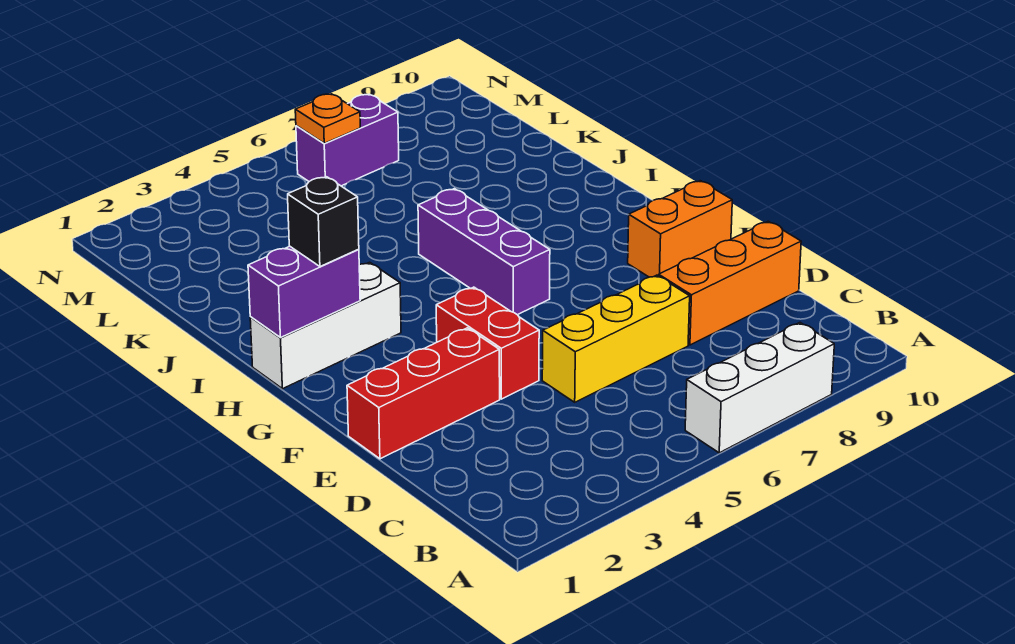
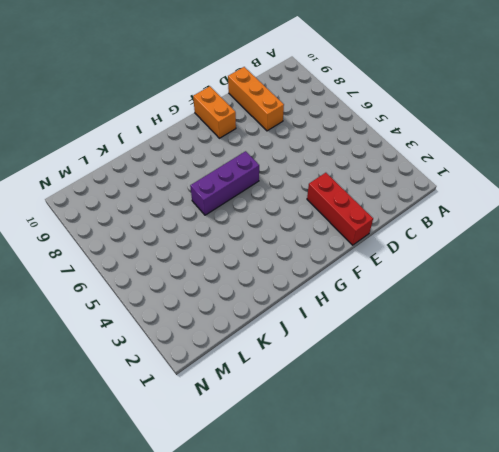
none -> white 1x3 brick [685,323,834,453]
none -> yellow 1x3 brick [542,275,690,402]
none -> red 1x2 brick [436,287,539,399]

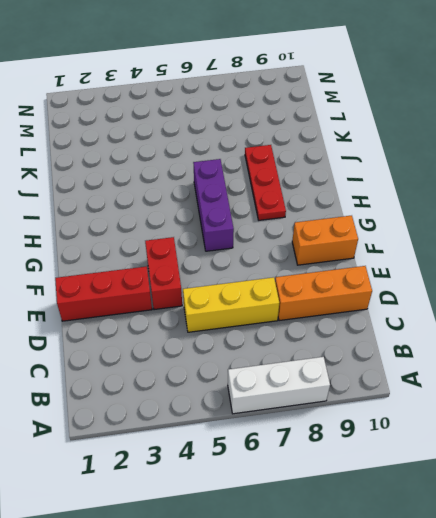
red 1x3 plate [245,145,286,220] -> none
none -> white 1x3 brick [250,262,401,389]
none -> purple 1x2 brick [296,94,399,186]
none -> purple 1x2 brick [248,246,360,338]

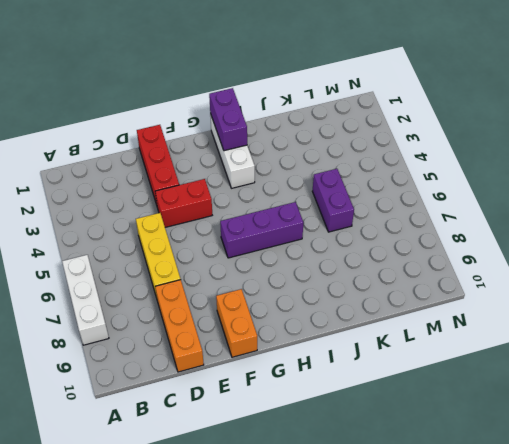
purple 1x2 brick [312,169,354,232] -> purple 1x2 brick moved to [296,94,399,186]
none -> orange 1x1 plate [295,94,360,143]
none -> black 1x1 brick [288,177,359,267]

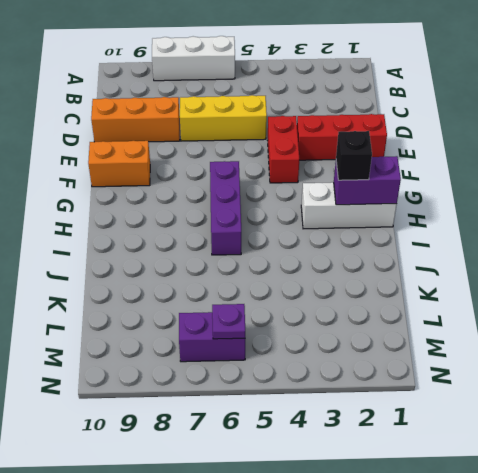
purple 1x1 plate [212,304,245,339] -> orange 1x1 plate [295,94,360,143]

